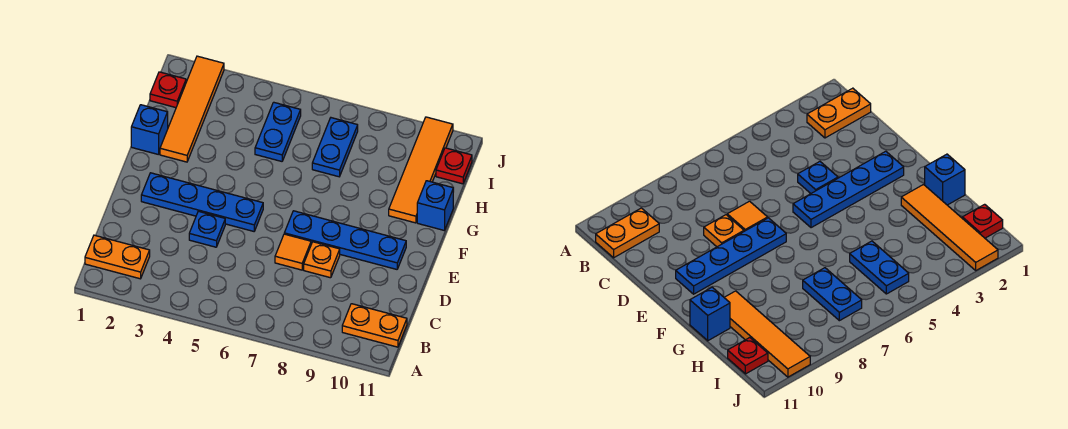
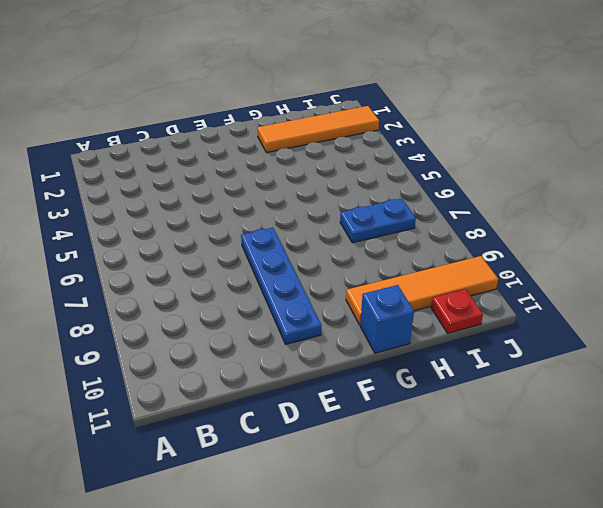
none -> orange 1x2 plate [85,235,150,279]
none -> orange 1x2 plate [342,304,407,347]
none -> blue 1x1 plate [189,211,225,247]

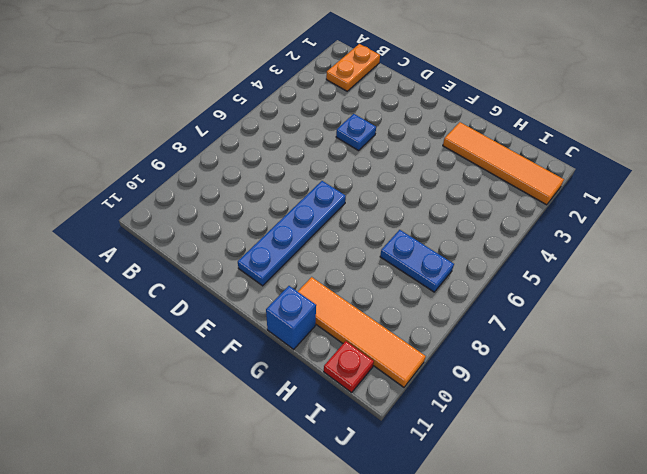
none -> orange 1x2 plate [342,304,407,347]
none -> orange 1x1 tile [275,234,311,270]
none -> orange 1x1 plate [304,242,340,278]

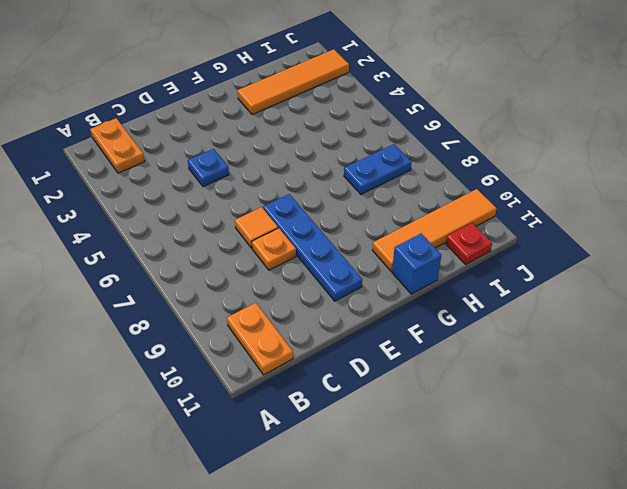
none -> blue 1x4 plate [141,173,263,231]
none -> blue 1x1 brick [131,105,168,155]
none -> blue 1x2 plate [255,102,301,161]

